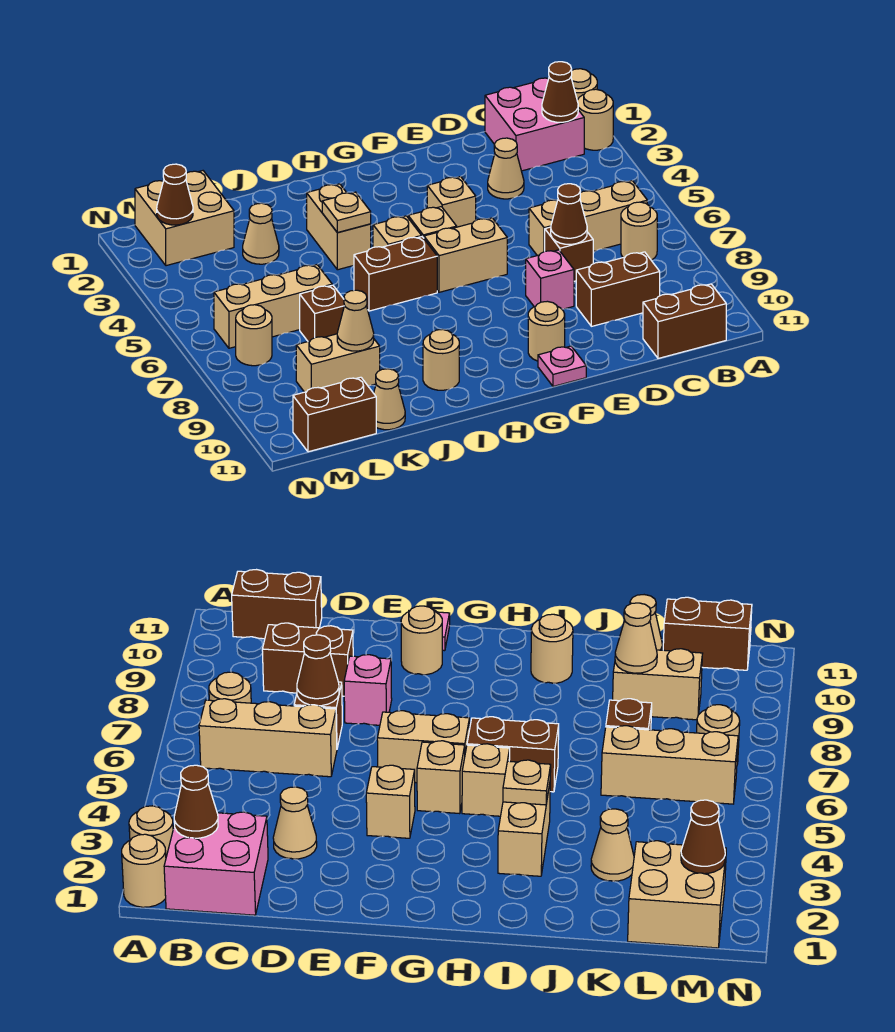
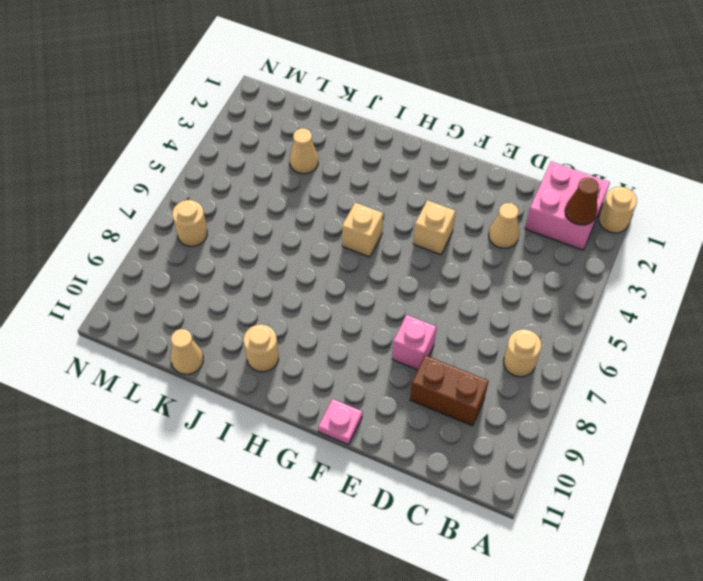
none -> tan 1x1 round brick [577,89,613,150]
none -> tan 1x3 brick [529,181,647,256]
none -> brown 1x2 brick [643,284,726,358]
none -> brown 1x1 brick [545,227,593,281]

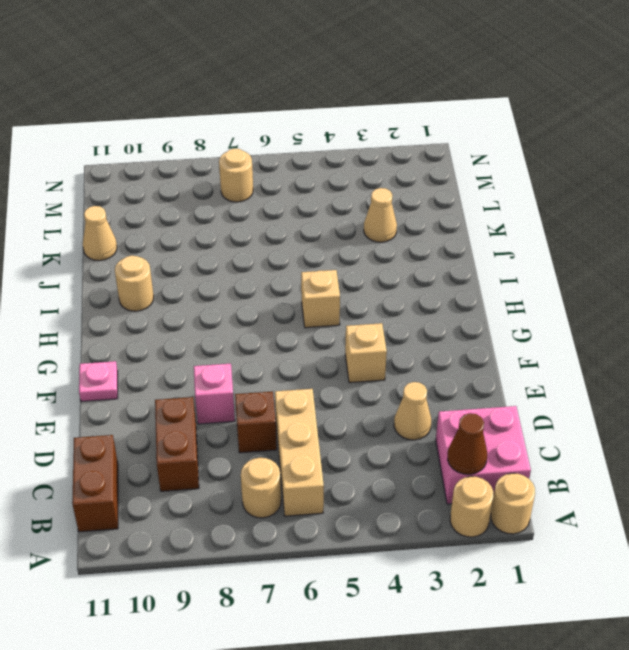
none -> tan 1x2 brick [424,218,507,292]
none -> tan 1x1 round brick [528,301,565,361]
none -> tan 1x1 brick [408,207,457,238]
none -> brown 1x2 brick [354,237,437,311]

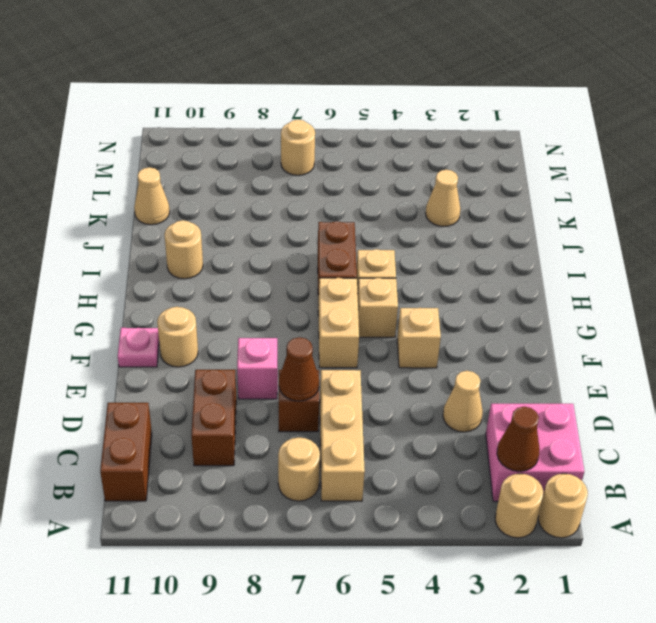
none -> tan 1x2 brick [307,184,371,270]
none -> tan 1x3 brick [214,265,332,348]
none -> brown 1x1 brick [300,285,345,341]
none -> tan 1x2 brick [296,334,380,392]

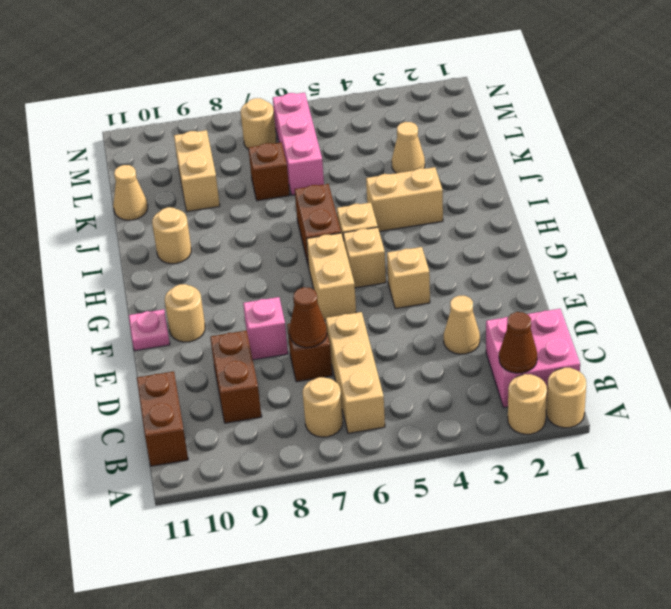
pink 1x3 brick [273,93,324,195] -> tan 1x3 brick [214,265,332,348]
none -> tan 2x2 brick [135,171,234,266]
none -> brown 1x2 brick [293,377,376,452]
none -> tan 1x1 plate [322,192,371,233]
none -> tan 1x1 cone [337,290,374,351]

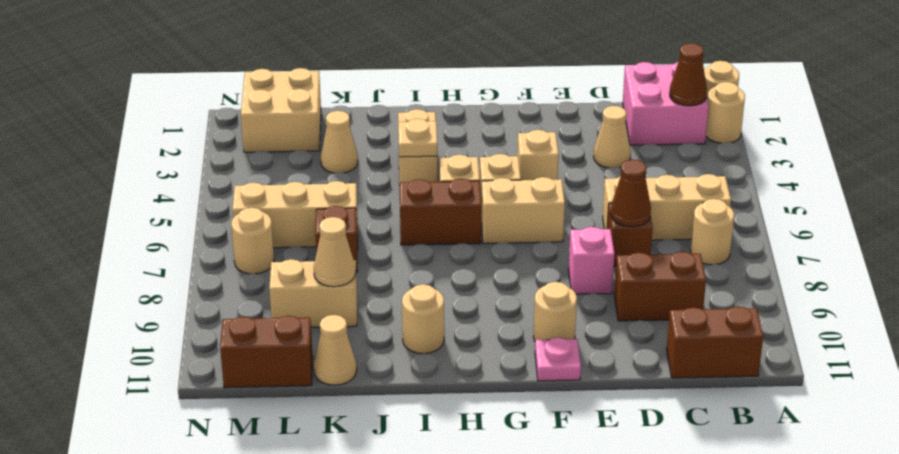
none -> brown 1x1 cone [157,164,193,225]

